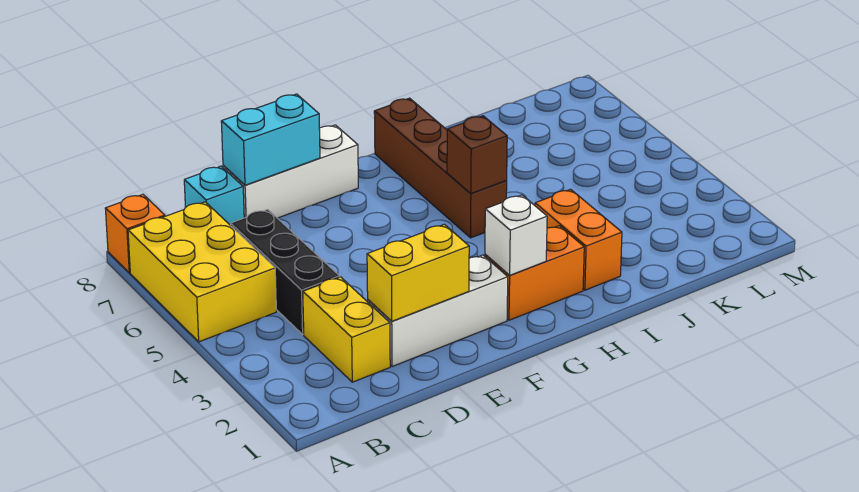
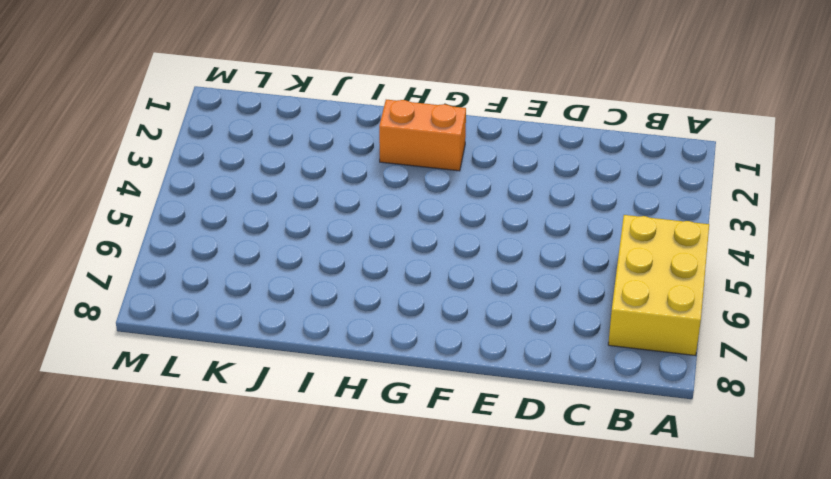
none -> orange 1x1 brick [105,194,165,273]
none -> yellow 1x2 brick [303,277,390,382]
none -> black 1x3 brick [231,210,339,334]

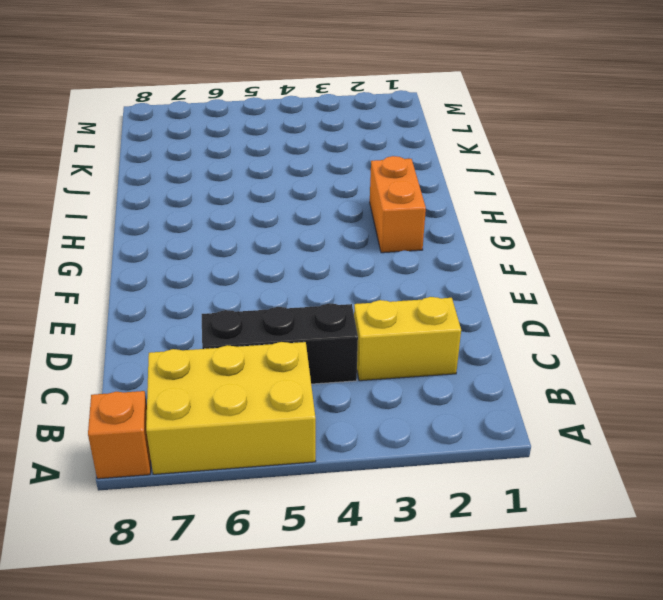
none -> cyan 1x1 brick [184,166,244,226]
none -> white 1x3 brick [368,255,508,367]
none -> white 1x3 brick [223,125,358,218]

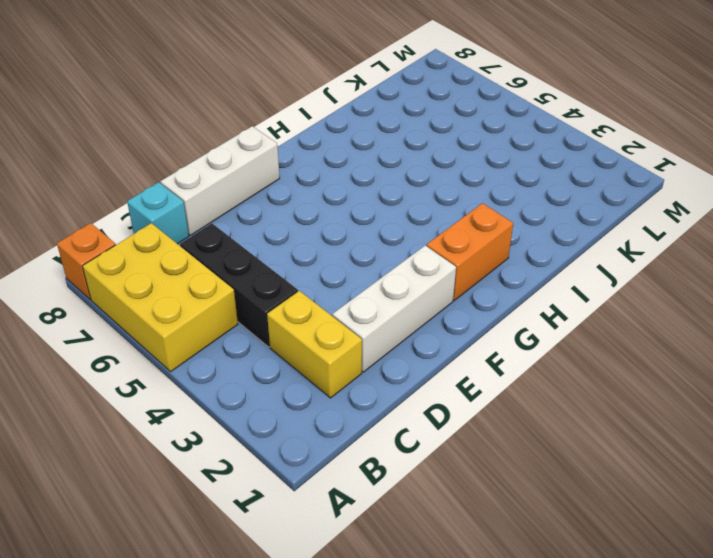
none -> brown 1x4 brick [374,98,507,238]
none -> orange 1x2 brick [535,189,622,290]
none -> yellow 1x2 brick [367,224,469,321]

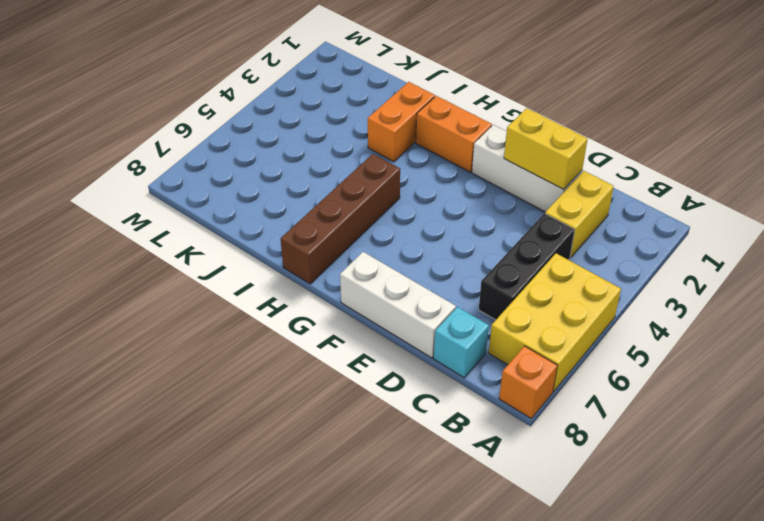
none -> cyan 1x2 brick [221,94,320,185]
none -> white 1x1 brick [485,195,547,275]
none -> brown 1x1 brick [447,116,507,194]

